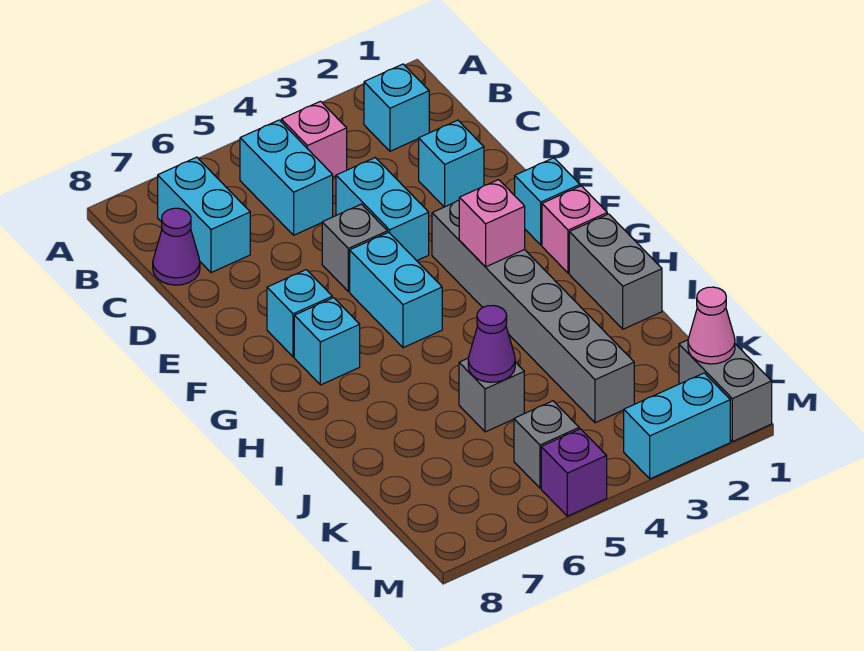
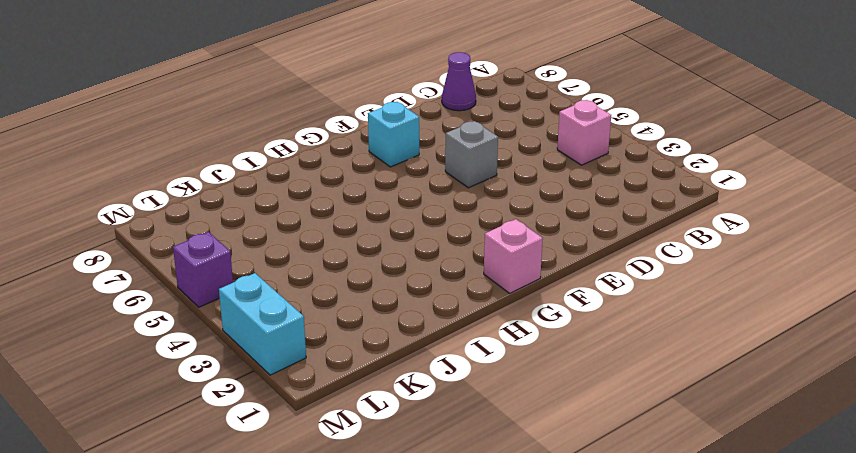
none -> cyan 1x1 brick [364,64,429,151]
none -> cyan 1x2 brick [240,120,333,235]
none -> cyan 1x2 brick [158,157,250,273]

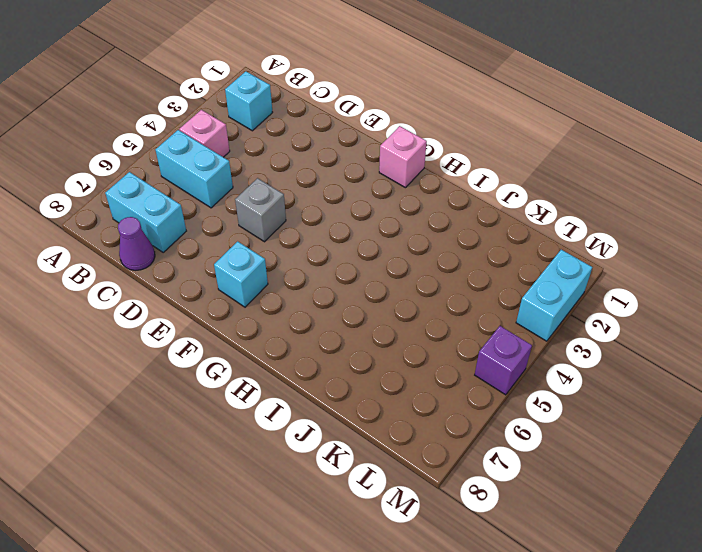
none -> cyan 1x1 brick [419,120,484,207]
none -> cyan 1x2 brick [336,158,429,261]
none -> cyan 1x1 brick [515,158,580,245]

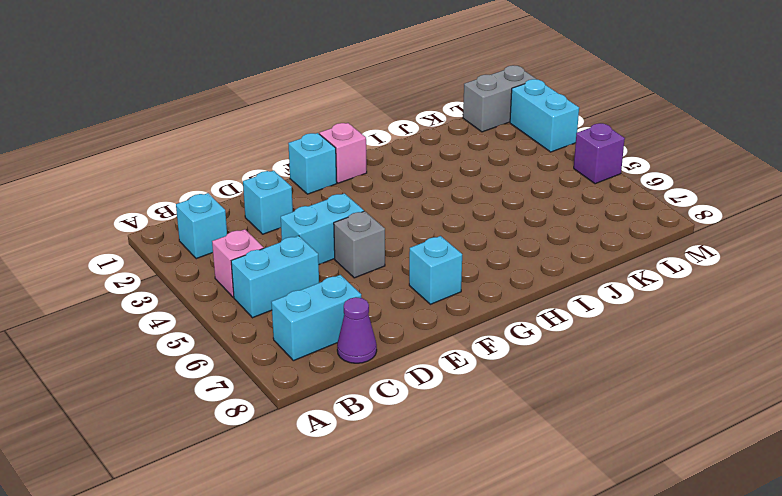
none -> grey 1x6 brick [432,200,634,423]
none -> cyan 1x2 brick [350,232,442,348]
none -> cyan 1x1 brick [294,298,360,385]

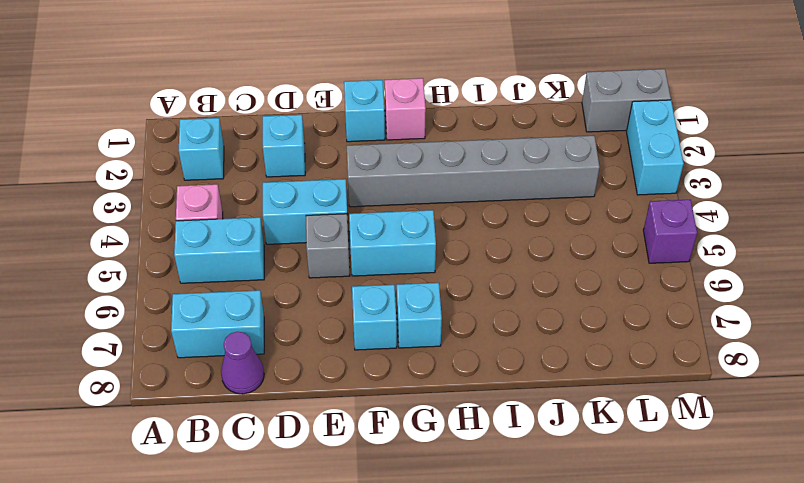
none -> grey 1x2 brick [569,214,662,329]
none -> grey 1x1 brick [459,358,524,432]
none -> grey 1x1 brick [514,401,579,488]

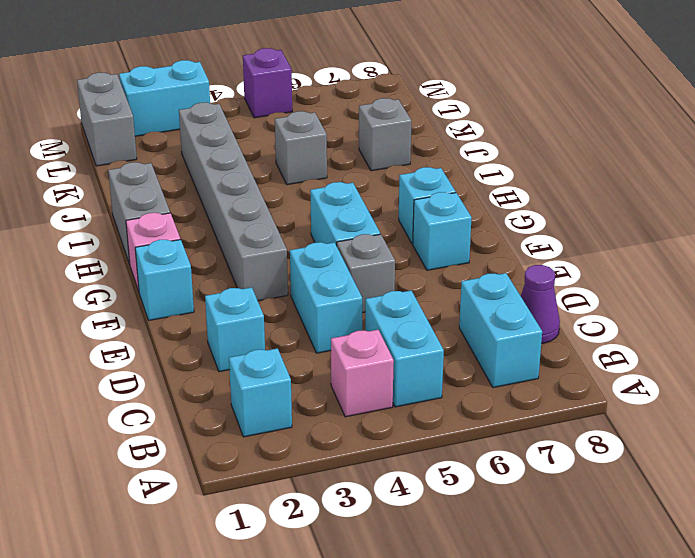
grey 1x1 brick [359,98,412,171] -> grey 1x1 brick moved to [514,401,579,488]
none -> pink 1x1 brick [459,180,525,267]
none -> purple 1x1 cone [468,306,515,382]
none -> pink 1x1 cone [688,287,735,364]

